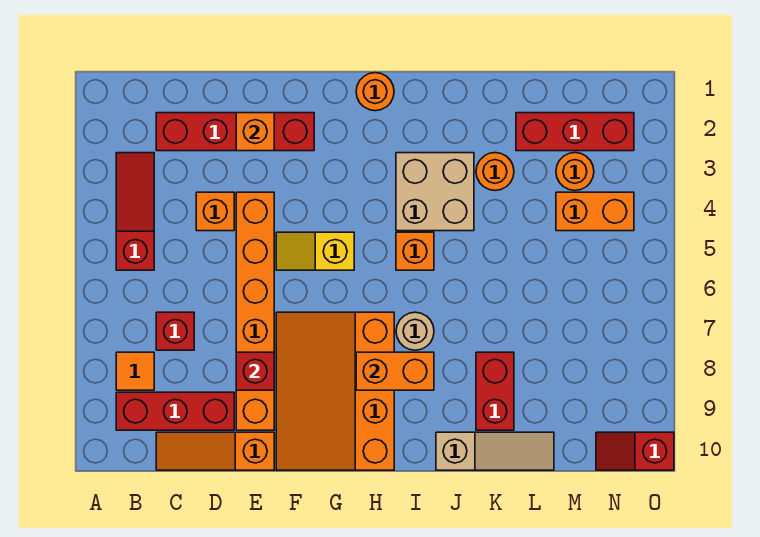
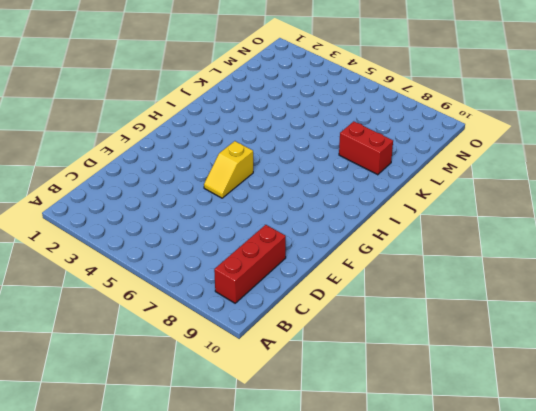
none -> red 1x3 slope [116,153,154,270]
none -> orange 1x1 tile [116,352,154,390]
none -> red 1x4 brick [156,113,314,151]

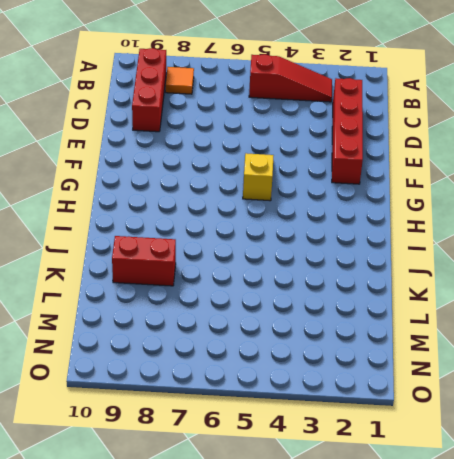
none -> red 1x1 brick [156,312,194,350]
none -> orange 1x3 slope [156,432,274,470]
none -> orange 1x1 brick [196,192,234,231]

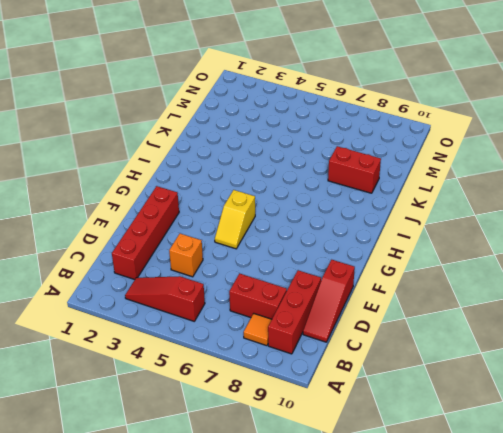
red 1x2 brick [229,273,287,319] -> red 1x1 brick [156,312,194,350]
red 1x3 slope [303,260,355,342] -> orange 1x3 slope [156,432,274,470]
none -> orange 1x6 brick [236,192,274,430]
none -> orange 3x4 slope [276,312,394,470]
none -> orange 1x1 round brick [356,73,394,111]

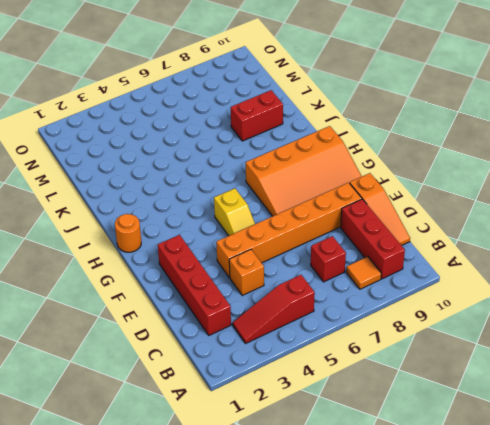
none -> tan 2x2 brick [396,153,474,231]
none -> orange 1x1 brick [396,232,434,270]
none -> tan 1x1 round brick [396,312,434,350]

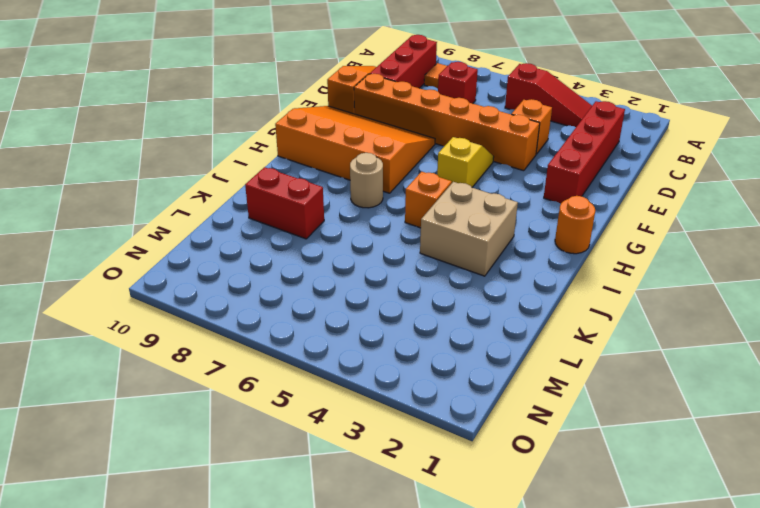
none -> tan 1x3 slope [436,432,554,470]
none -> orange 1x1 round brick [476,153,514,190]
none -> red 1x3 brick [516,113,634,151]

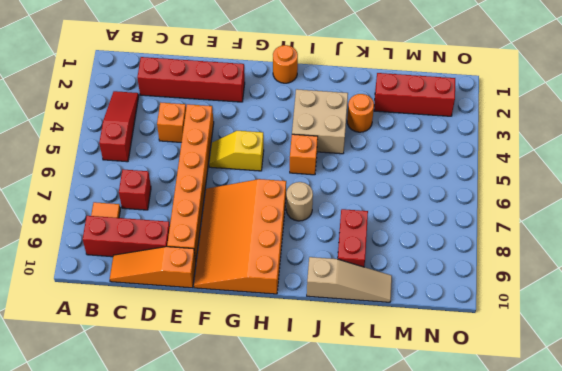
none -> orange 1x1 round brick [556,153,594,190]
none -> orange 1x2 brick [556,192,634,231]
none -> red 1x2 slope [596,432,674,470]

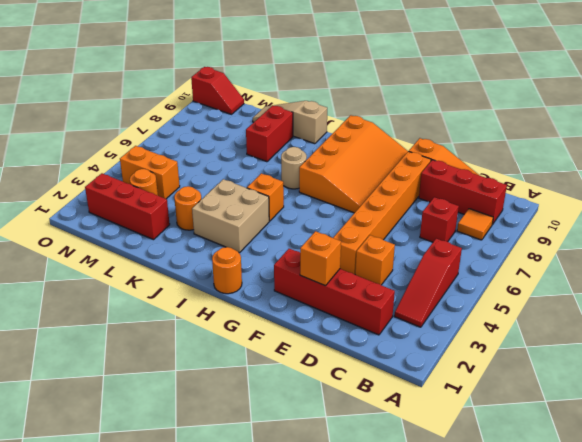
none -> yellow 1x2 slope [276,232,354,270]
none -> red 1x1 brick [236,352,274,390]
none -> orange 1x2 brick [356,352,434,390]

